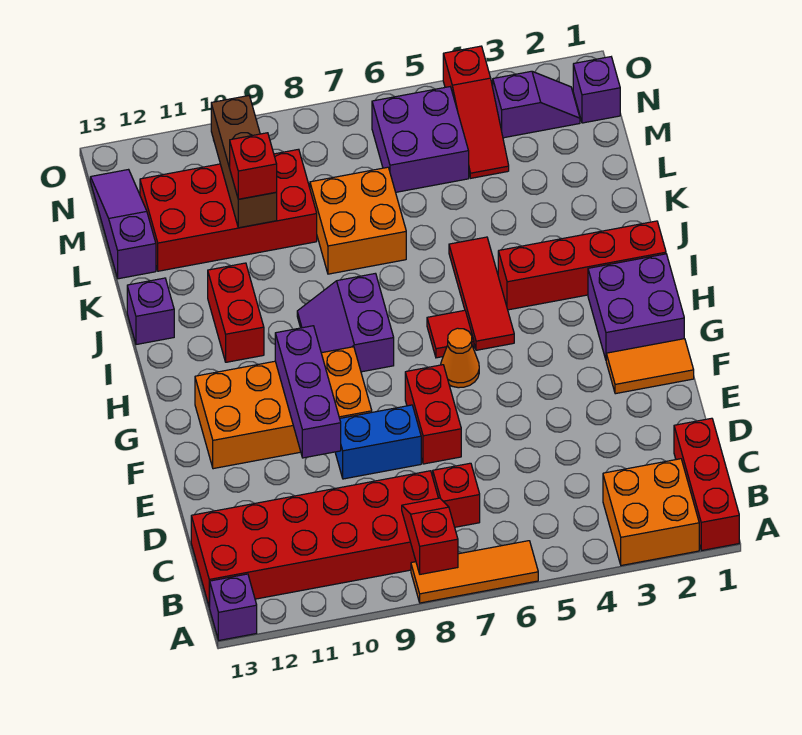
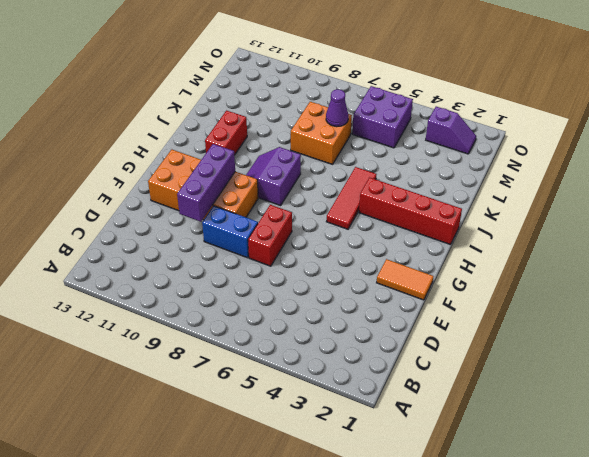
purple 1x1 cone [326,89,348,127] -> none
none -> red 1x3 brick [674,418,739,551]
none -> orange 2x2 brick [603,459,699,566]
none -> orange 1x3 tile [411,541,538,603]

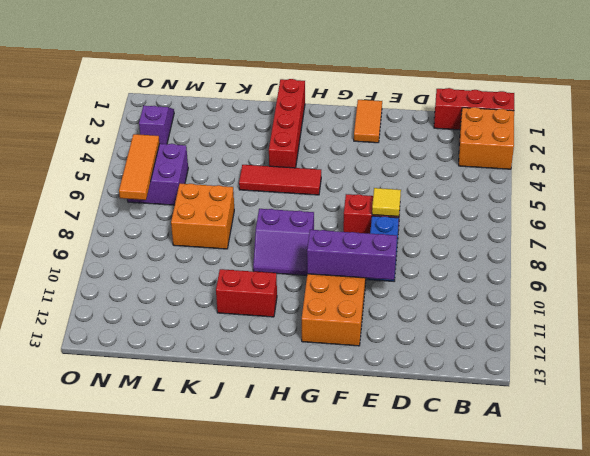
yellow 1x1 tile [372,188,401,217] -> none
orange 1x3 tile [119,134,160,200] -> orange 1x3 tile moved to [411,541,538,603]
none -> purple 1x1 brick [209,574,257,640]
none -> red 2x6 brick [191,471,438,607]
none -> red 1x1 brick [433,463,480,527]

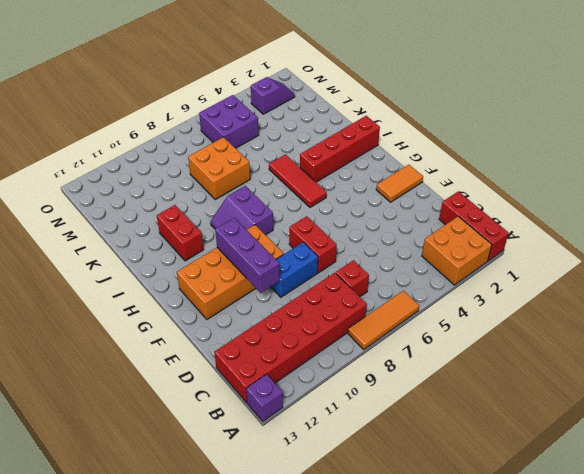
none -> purple 2x2 brick [588,254,684,359]
none -> orange 1x1 cone [441,328,479,388]
none -> red 1x1 tile [427,310,474,358]

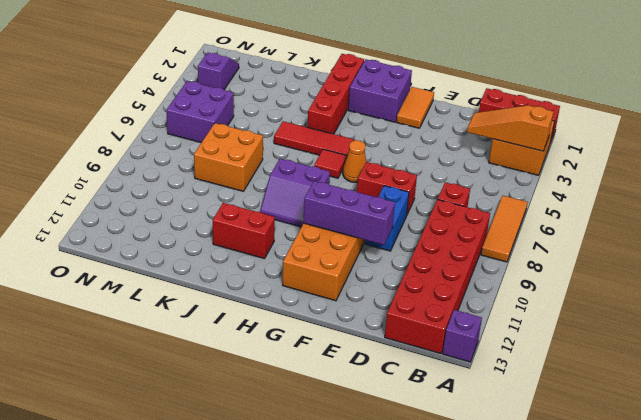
orange 1x3 slope [467,105,554,151] -> none
none -> purple 1x1 brick [127,278,174,345]
none -> red 2x4 brick [140,149,317,271]
none -> purple 1x3 slope [90,170,156,279]

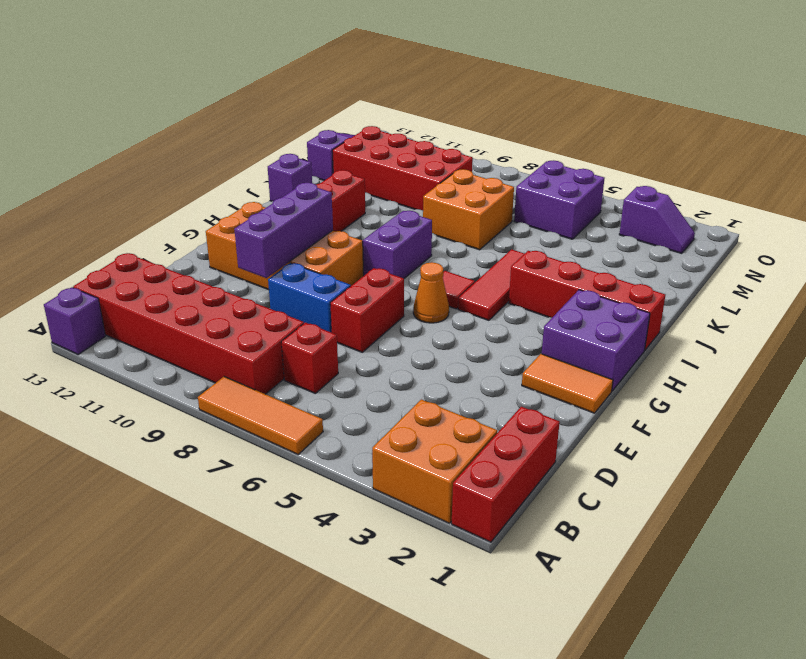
none -> red 1x3 slope [443,46,509,178]
none -> purple 1x1 brick [573,57,620,123]
none -> red 1x2 slope [402,498,458,574]

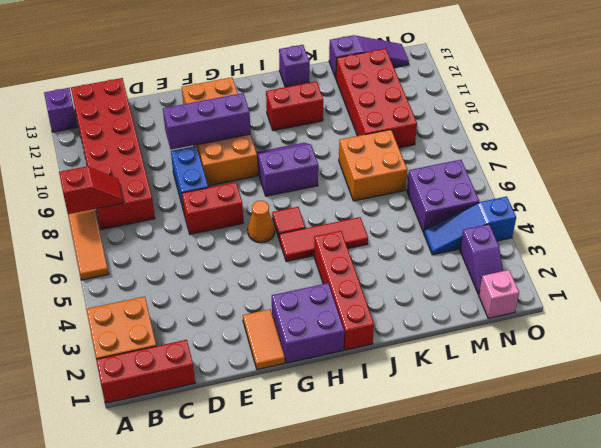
blue 1x3 slope [424,196,516,255] -> red 1x3 slope [443,46,509,178]
pink 1x1 brick [479,270,519,318] -> purple 1x1 brick [573,57,620,123]
none -> red 1x1 brick [433,463,480,527]
none -> brown 1x3 brick [211,96,277,228]
none -> red 1x1 brick [230,133,277,199]

